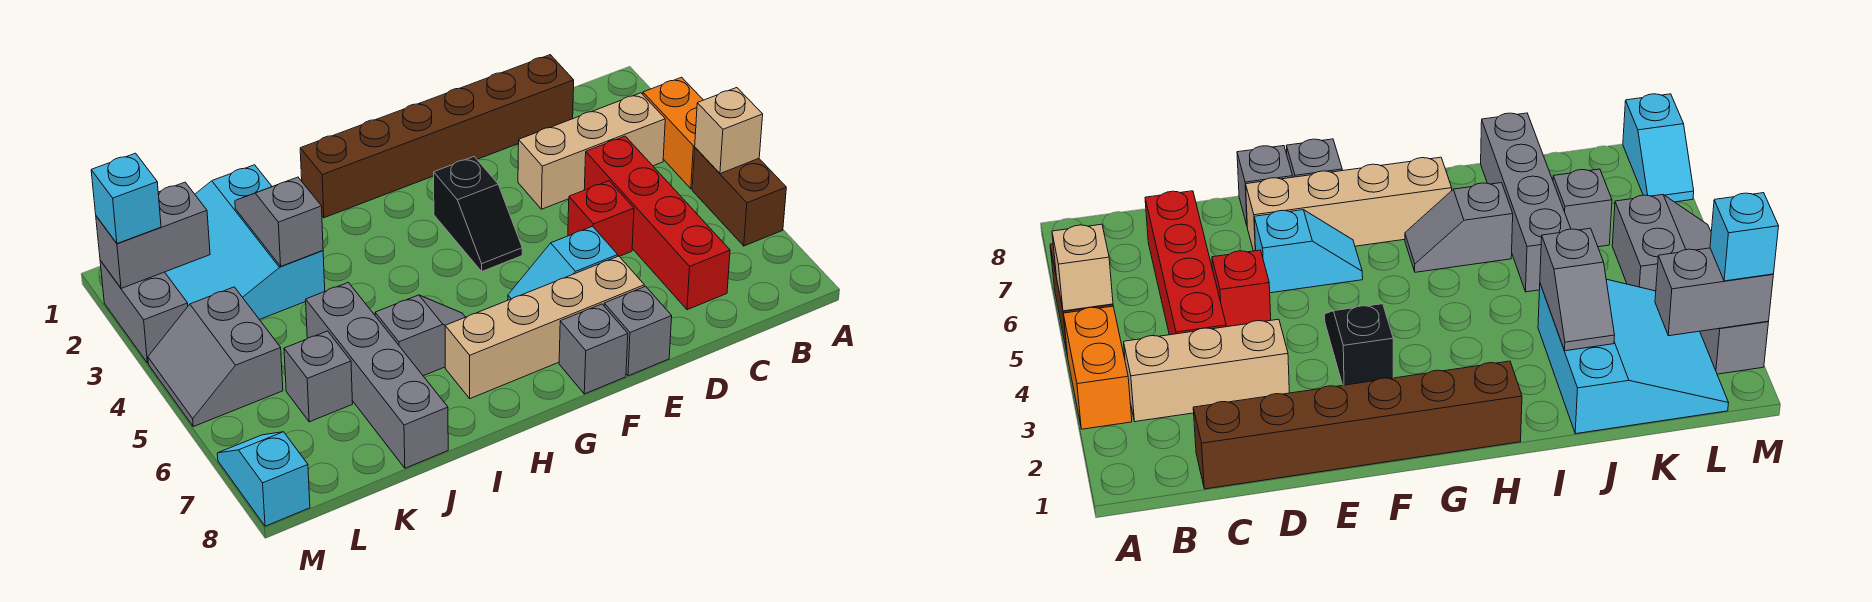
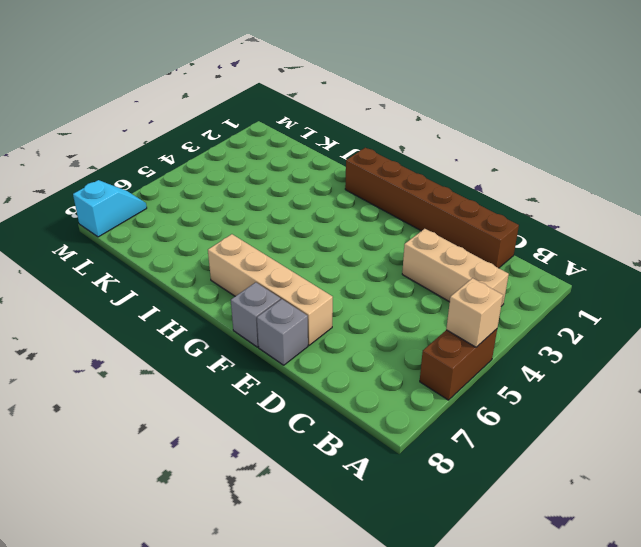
none -> orange 1x2 brick [643,77,703,189]
none -> red 1x4 brick [584,136,730,310]
none -> red 1x1 brick [568,181,634,256]

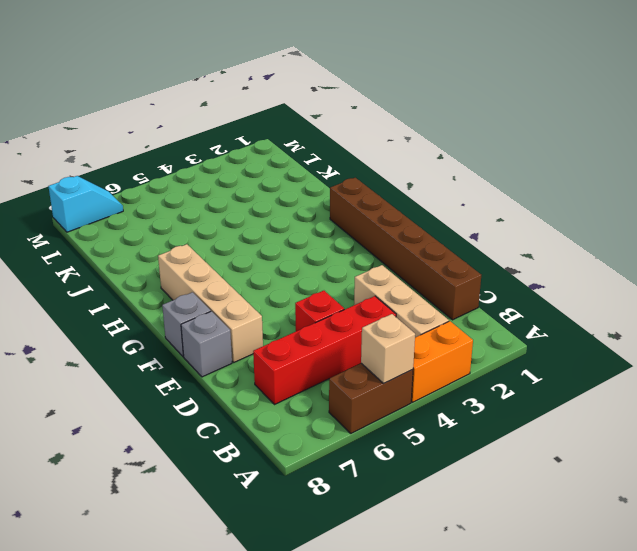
none -> cyan 1x2 slope [508,226,618,300]
none -> black 1x2 slope [434,157,522,271]
none -> grey 1x2 slope [375,295,465,376]

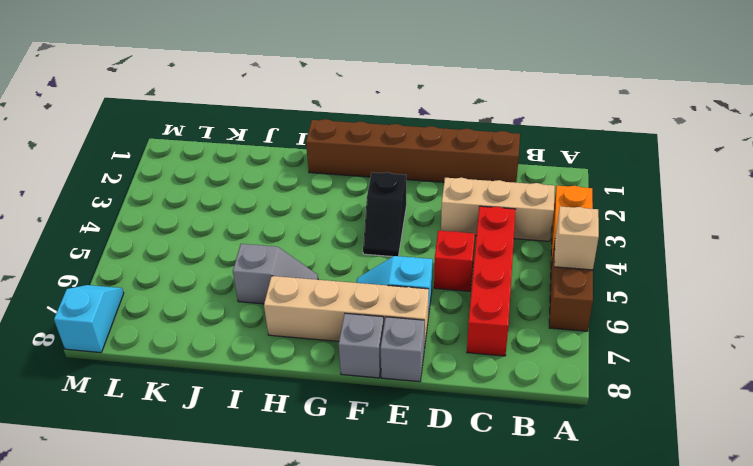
none -> cyan 3x3 slope [165,165,325,320]
none -> grey 1x4 brick [306,282,448,468]
none -> grey 1x1 brick [284,331,353,422]

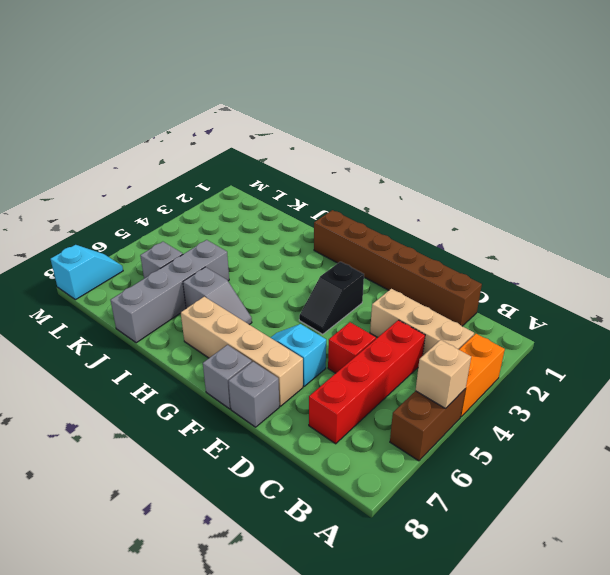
none -> cyan 3x3 slope [165,165,325,320]
none -> grey 2x2 slope [148,287,283,427]
none -> grey 1x2 brick [100,261,188,363]

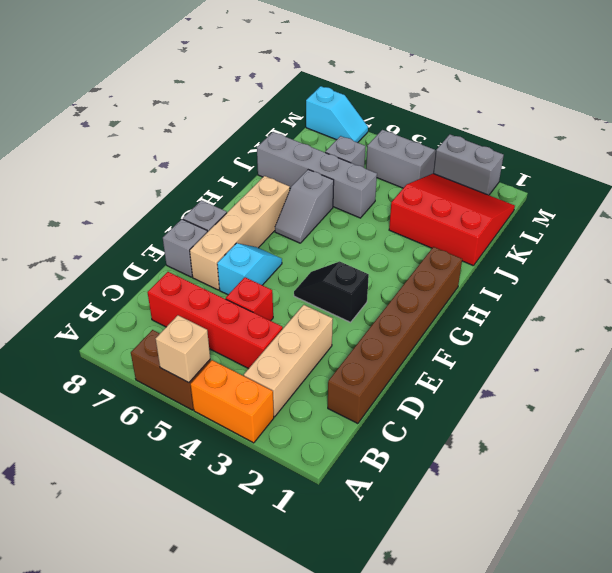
red 3x3 slope [389,173,515,266] -> cyan 3x3 slope [165,165,325,320]
none -> grey 1x2 slope [235,177,323,266]
none -> grey 1x2 brick [96,182,210,288]
none -> cyan 1x1 brick [91,153,161,244]

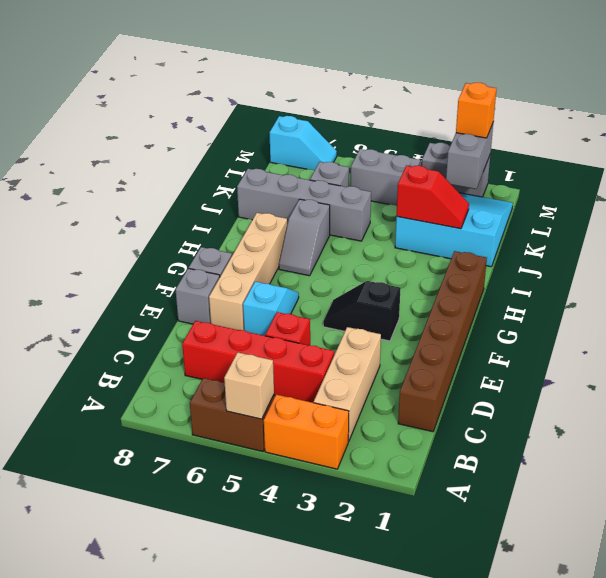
red 1x2 slope [396,165,469,229] -> grey 1x2 slope [235,177,323,266]
orange 1x1 brick [456,83,497,138] -> cyan 1x1 brick [91,153,161,244]

